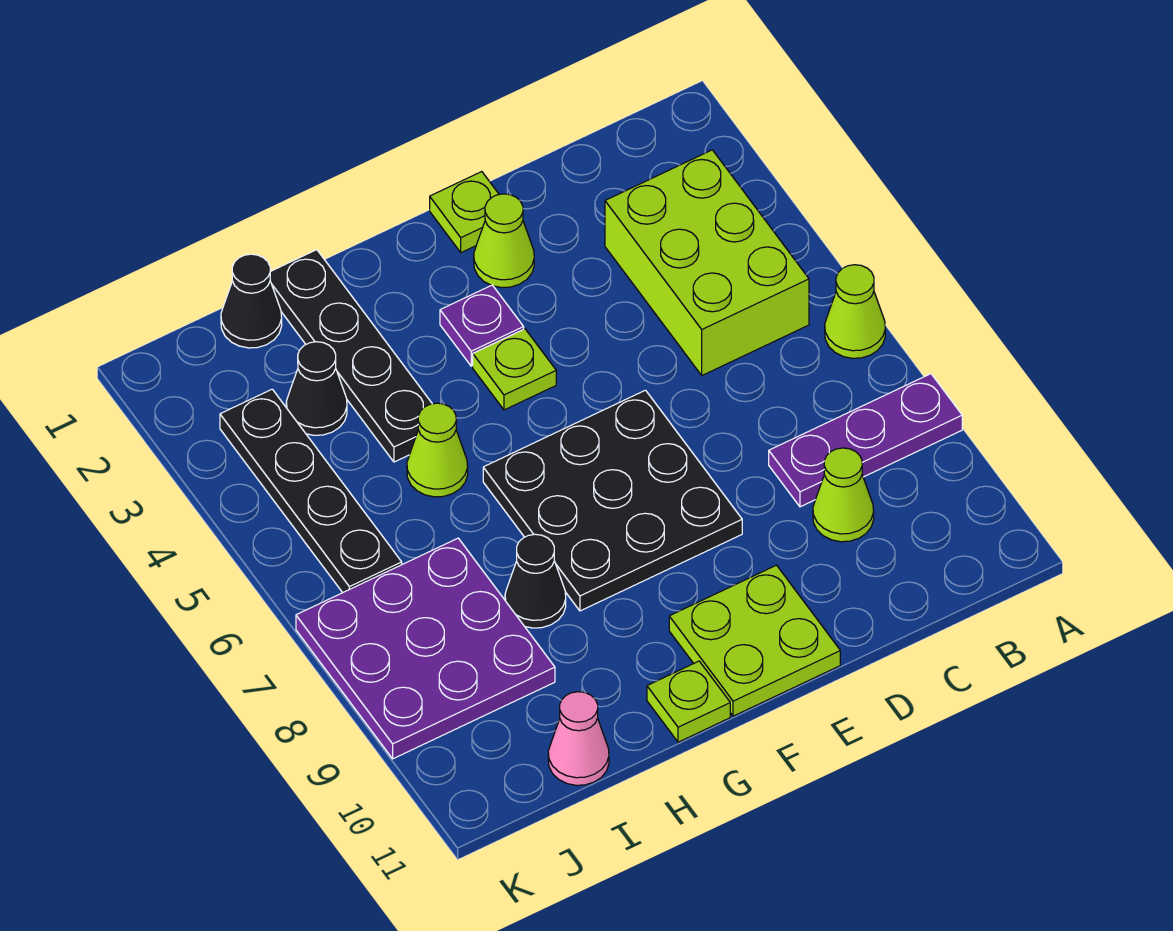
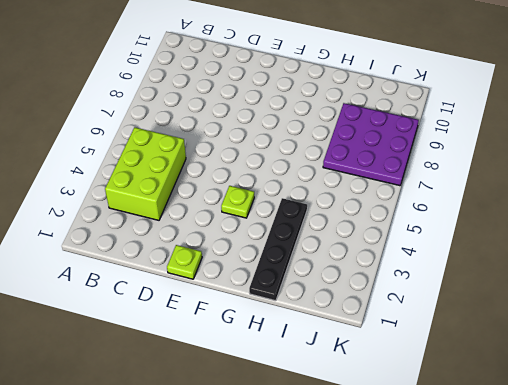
none -> lime 1x1 cone [825,265,885,358]
none -> purple 1x3 plate [769,374,962,507]
none -> lime 1x1 cone [813,448,874,542]

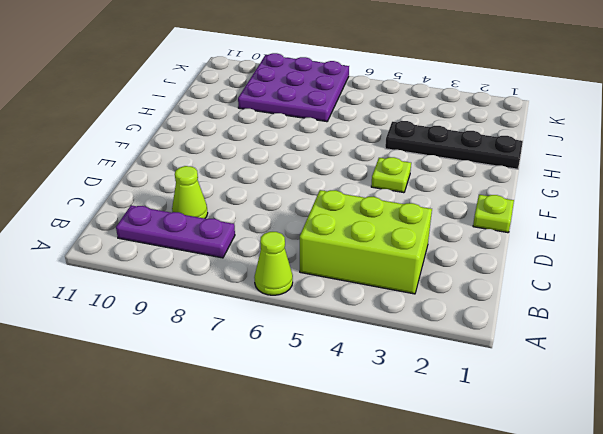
purple 1x3 plate [116,205,235,258] -> purple 1x3 plate turned to [769,374,962,507]
none -> lime 1x1 cone [474,194,534,288]
none -> black 3x3 plate [483,390,742,611]
none -> lime 2x2 plate [669,565,840,716]

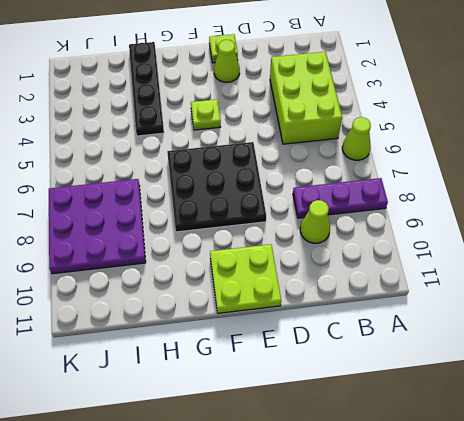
none -> purple 1x1 plate [440,285,524,366]
none -> lime 1x1 plate [647,661,730,742]
none -> lime 1x1 cone [407,403,468,497]

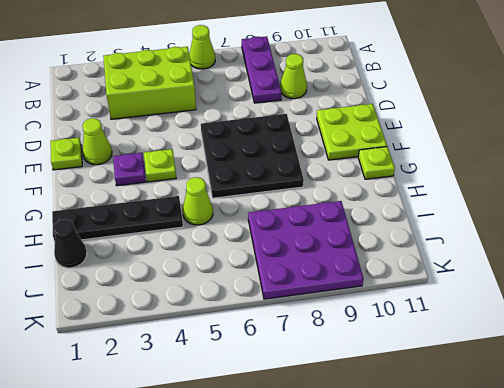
none -> black 1x1 cone [505,534,566,628]
none -> black 1x1 cone [286,342,347,435]
none -> pink 1x1 cone [548,692,609,785]

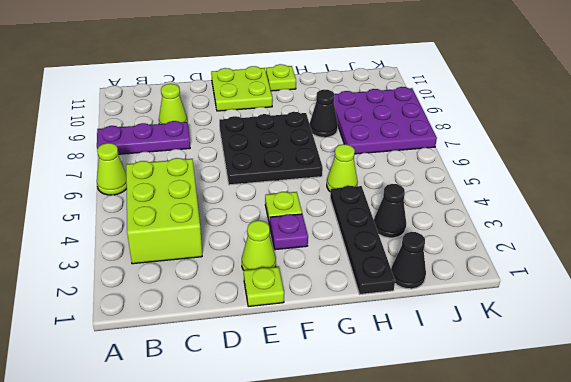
none -> pink 1x1 cone [548,692,609,785]
none -> black 1x4 plate [220,389,402,593]

